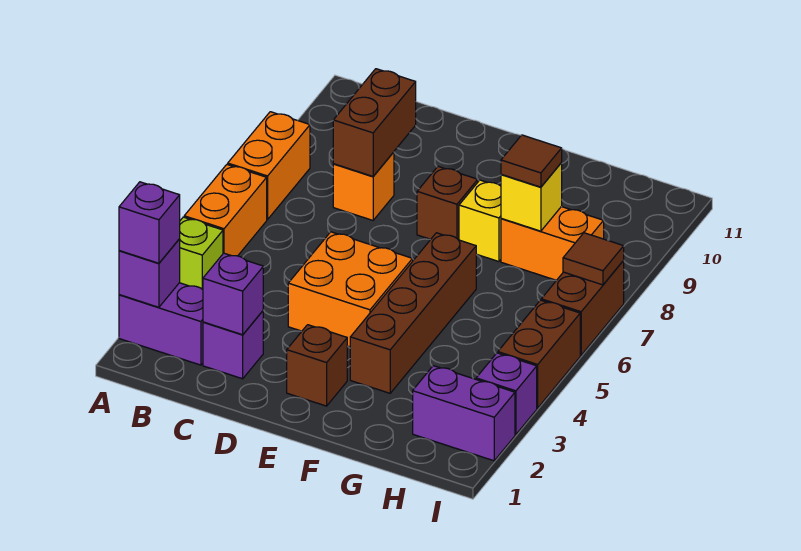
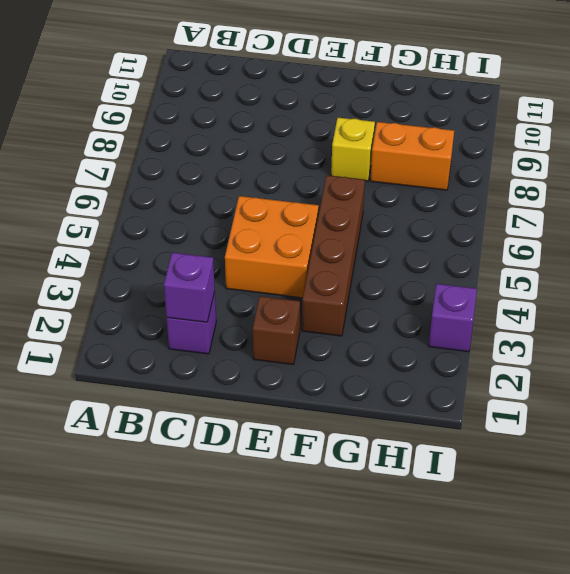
none -> purple 1x2 brick [119,283,203,365]
none -> lime 1x1 brick [180,217,223,289]
none -> orange 1x2 brick [184,164,267,256]

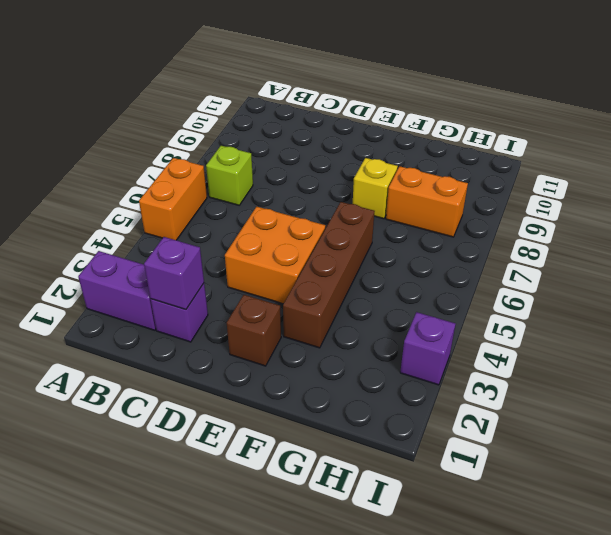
lime 1x1 brick [206,146,253,205] -> lime 1x1 brick moved to [180,217,223,289]
none -> orange 1x2 brick [228,112,310,220]
none -> orange 1x1 brick [333,152,394,220]
none -> brown 1x1 brick [417,166,478,240]

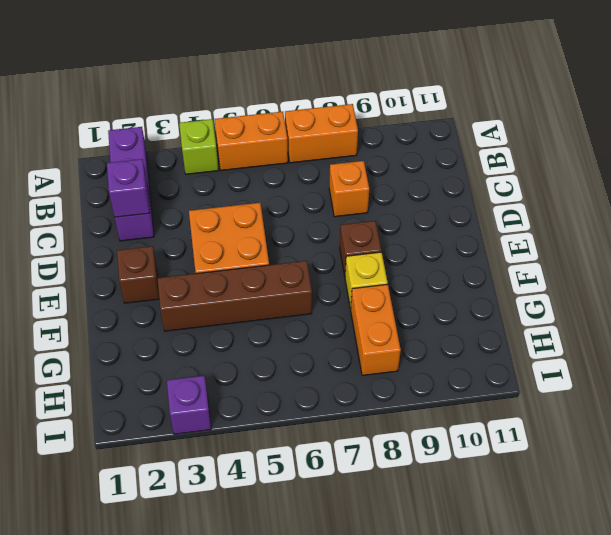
none -> purple 1x2 brick [413,366,515,461]
none -> brown 1x2 brick [498,300,580,408]
none -> brown 1x2 brick [541,261,624,355]

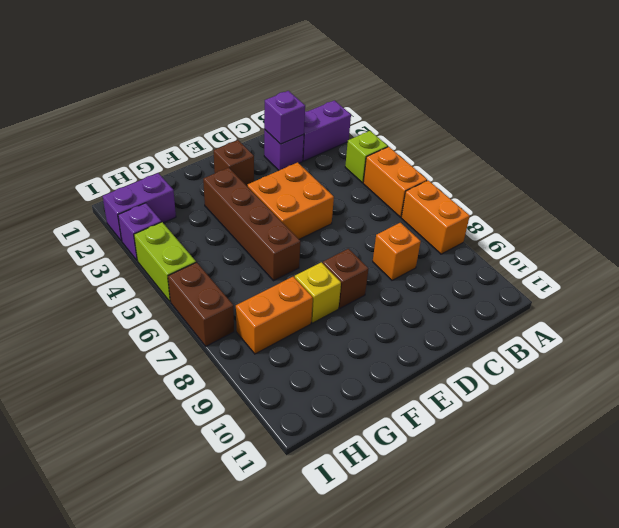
lime 1x2 brick [134,222,196,302] -> brown 1x2 brick [498,300,580,408]
none -> purple 1x1 brick [119,239,180,307]
none -> brown 1x2 brick [333,69,416,176]
none -> yellow 1x1 brick [501,163,562,231]

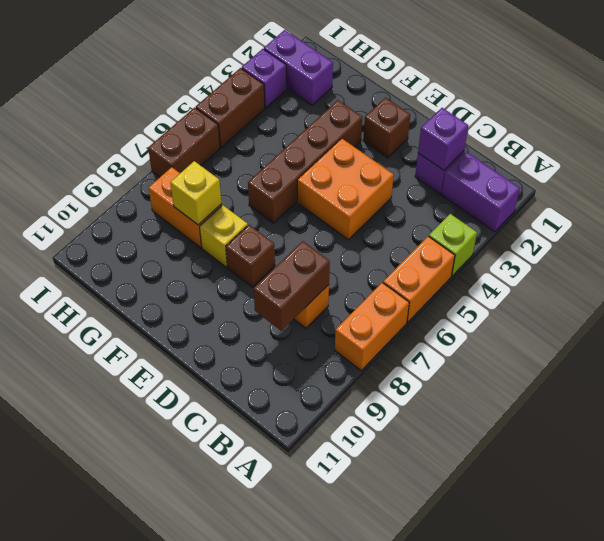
none -> purple 1x1 brick [119,239,180,307]
none -> brown 1x1 tile [563,233,624,285]
none -> purple 1x1 brick [119,182,180,263]

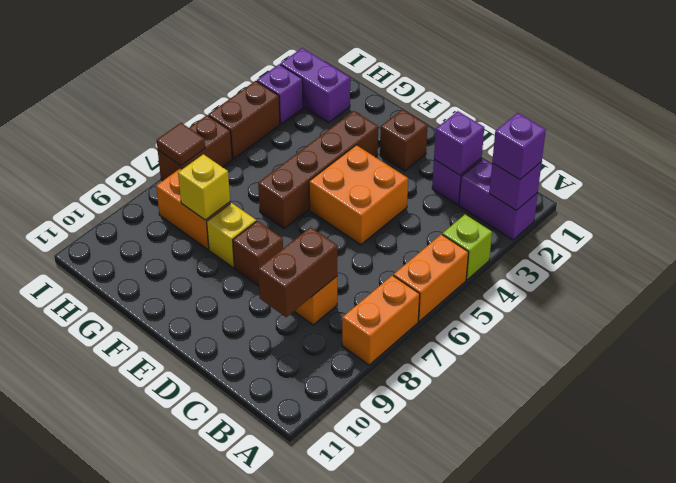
none -> brown 1x1 tile [501,135,562,187]

